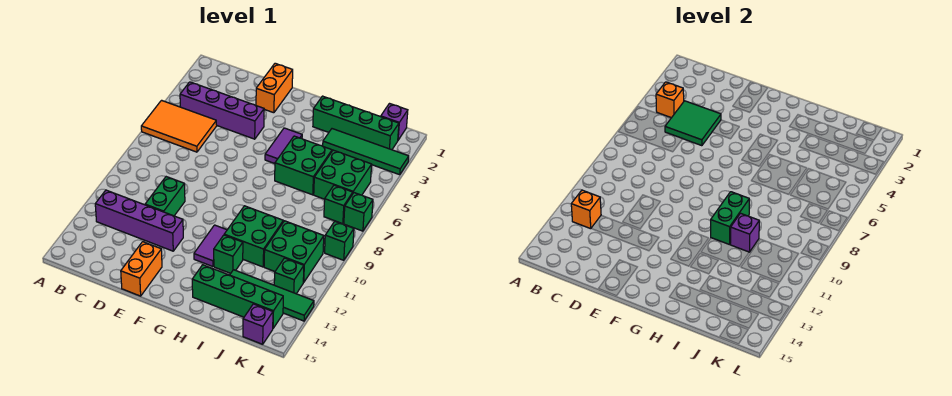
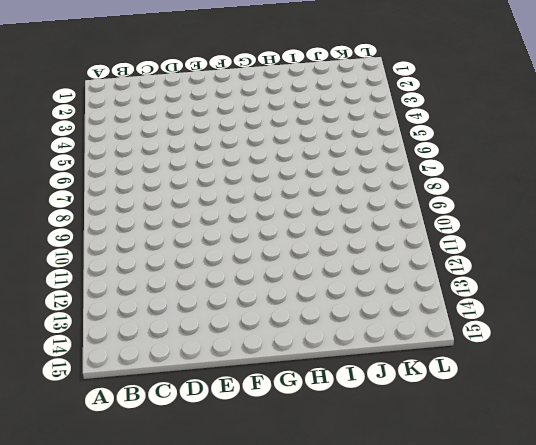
none -> orange 2x3 tile [141,100,217,152]
none -> purple 1x4 brick [180,82,264,139]
none -> purple 1x4 brick [95,190,183,251]

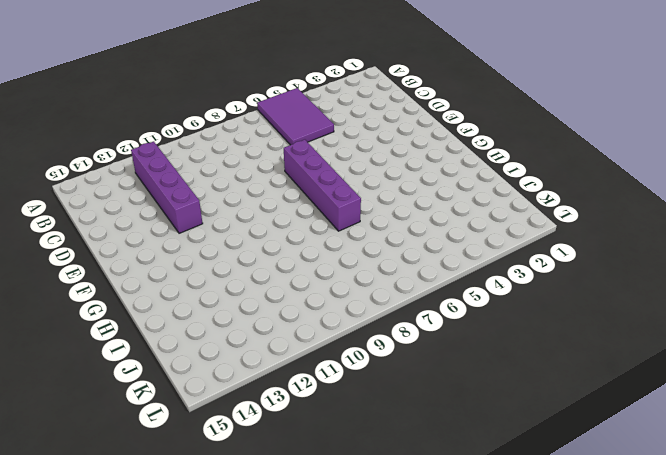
purple 2x3 tile [257,88,334,145] -> orange 2x3 tile [141,100,217,152]
purple 1x4 brick [284,140,361,231] -> purple 1x4 brick moved to [180,82,264,139]
none -> green 1x2 brick [145,177,185,216]
none -> orange 1x2 brick [256,63,293,113]
none -> orange 1x2 brick [121,242,162,296]

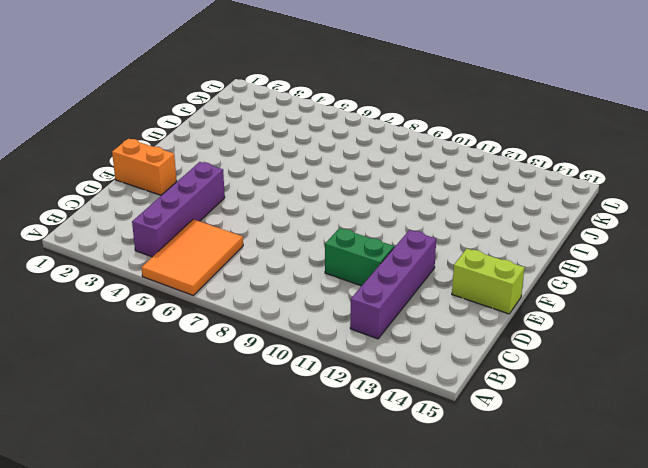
lime 1x2 brick [452,249,525,314] -> orange 1x2 brick [121,242,162,296]
none -> purple 1x2 tile [265,128,302,164]
none -> purple 1x2 tile [194,225,227,267]
none -> green 1x4 brick [313,96,399,150]

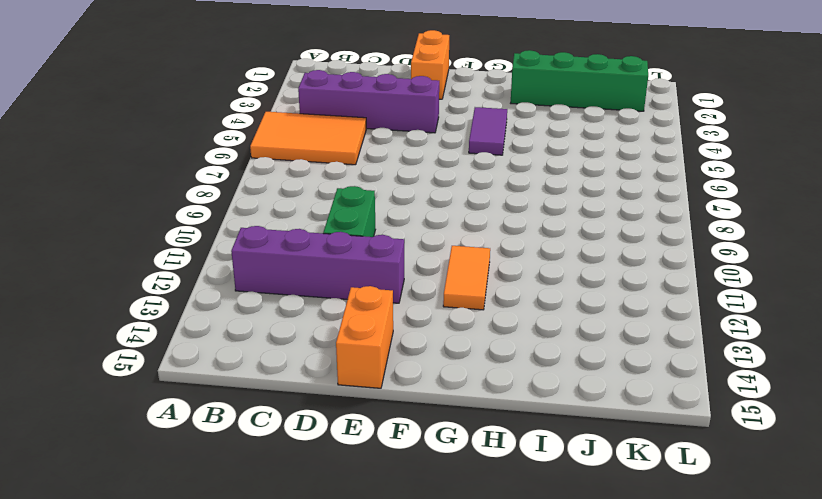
orange 1x2 tile [443,246,490,310] -> purple 1x2 tile [194,225,227,267]
none -> green 2x2 brick [275,136,332,195]
none -> green 2x2 brick [224,206,283,267]
none -> green 1x1 brick [214,235,243,273]

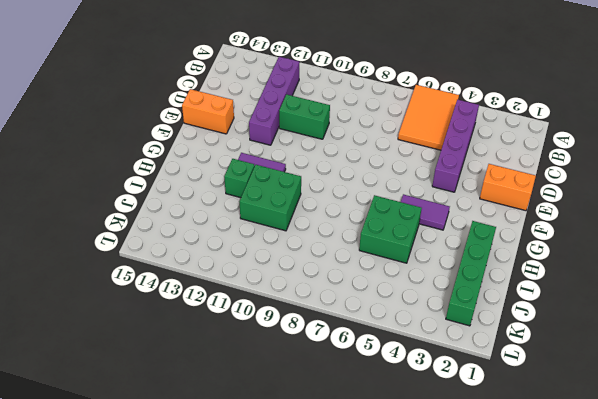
none -> green 1x4 brick [192,265,283,328]
none -> green 1x4 tile [323,129,409,175]
none -> green 1x4 tile [230,270,314,321]

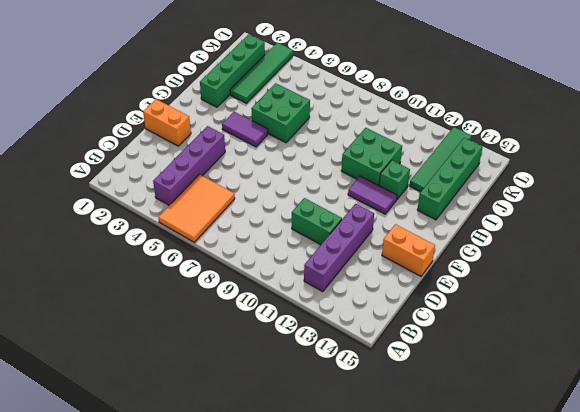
none -> green 2x2 brick [314,150,372,199]
none -> green 2x2 brick [264,221,324,282]
none -> purple 1x1 brick [381,104,408,140]

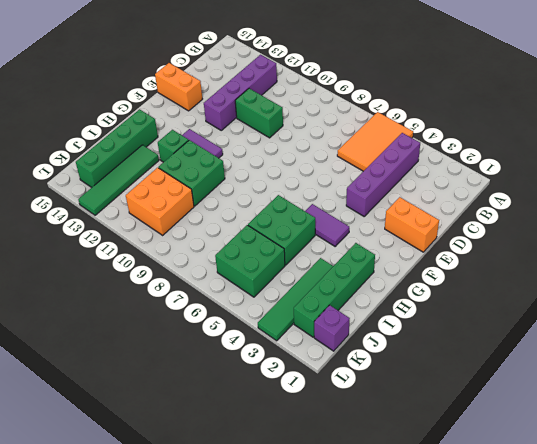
orange 2x2 brick [126,168,194,235] -> green 2x2 brick [264,221,324,282]
none -> green 1x1 brick [324,185,353,224]
none -> green 1x1 brick [274,258,304,294]
none -> purple 1x1 brick [243,304,273,344]

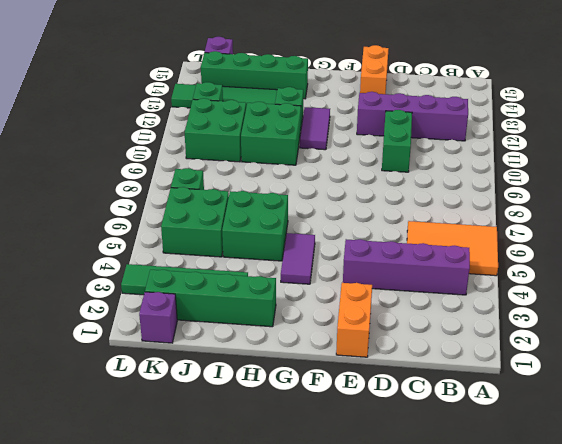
none -> green 1x1 brick [344,193,373,231]
none -> green 1x1 brick [325,222,354,260]
none -> orange 1x1 brick [656,82,684,118]

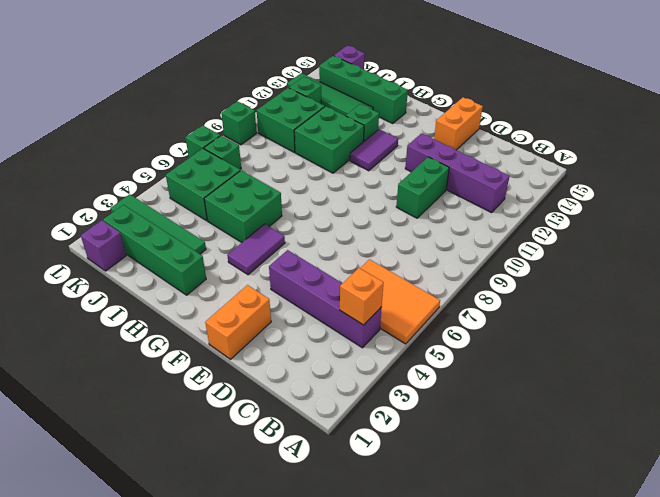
none -> orange 1x1 brick [571,190,601,229]
none -> green 2x2 tile [665,101,721,146]
none -> green 1x2 brick [711,192,749,245]

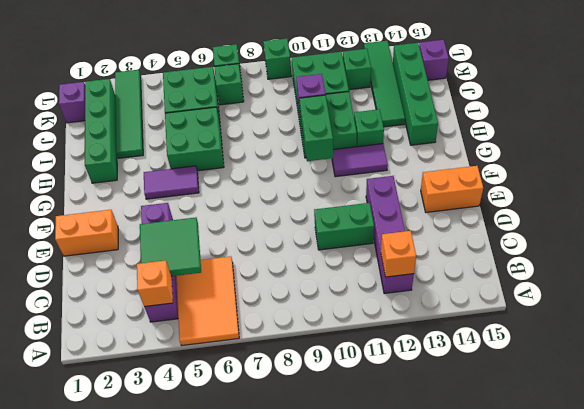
green 1x2 brick [299,95,333,161] -> green 1x2 brick turned to [711,192,749,245]

